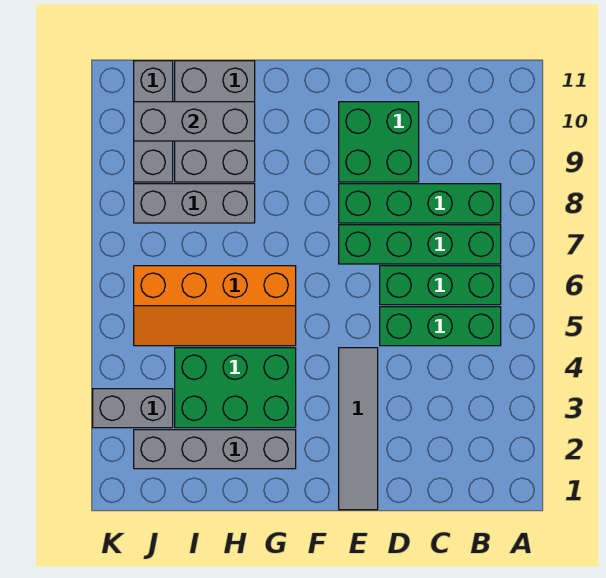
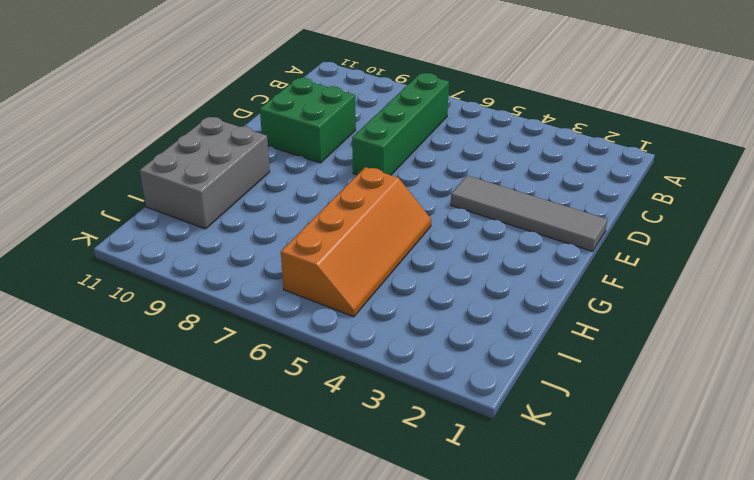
grey 2x3 brick [140,117,270,229] -> grey 2x3 brick turned to [175,61,255,182]
none -> green 1x3 brick [380,307,501,346]
none -> green 1x3 brick [380,266,501,305]
none -> green 1x4 brick [339,184,501,223]

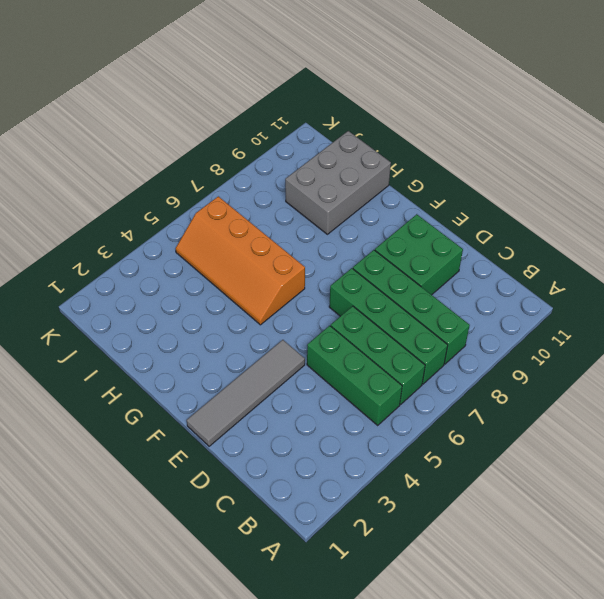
none -> grey 1x4 brick [134,430,296,469]
none -> green 2x3 brick [175,348,296,428]
none -> grey 1x3 brick [134,184,255,223]

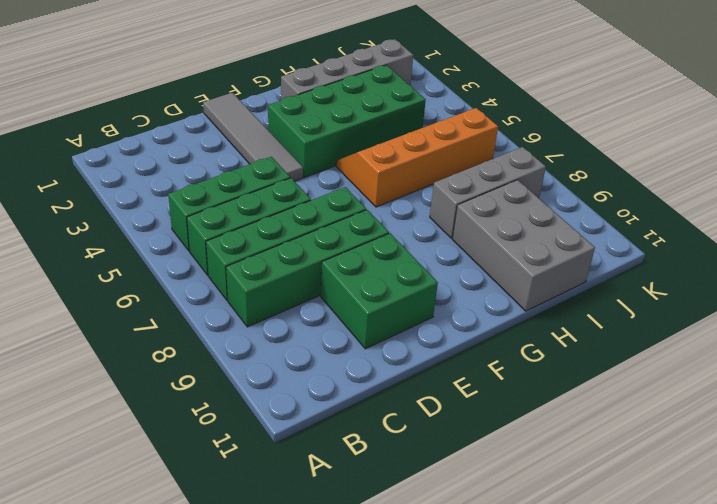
green 2x4 brick [268,65,426,177] -> green 2x3 brick [175,348,296,428]
none -> grey 1x2 brick [93,389,173,428]
none -> grey 1x3 brick [134,61,173,182]
none -> grey 1x3 brick [134,102,255,141]

